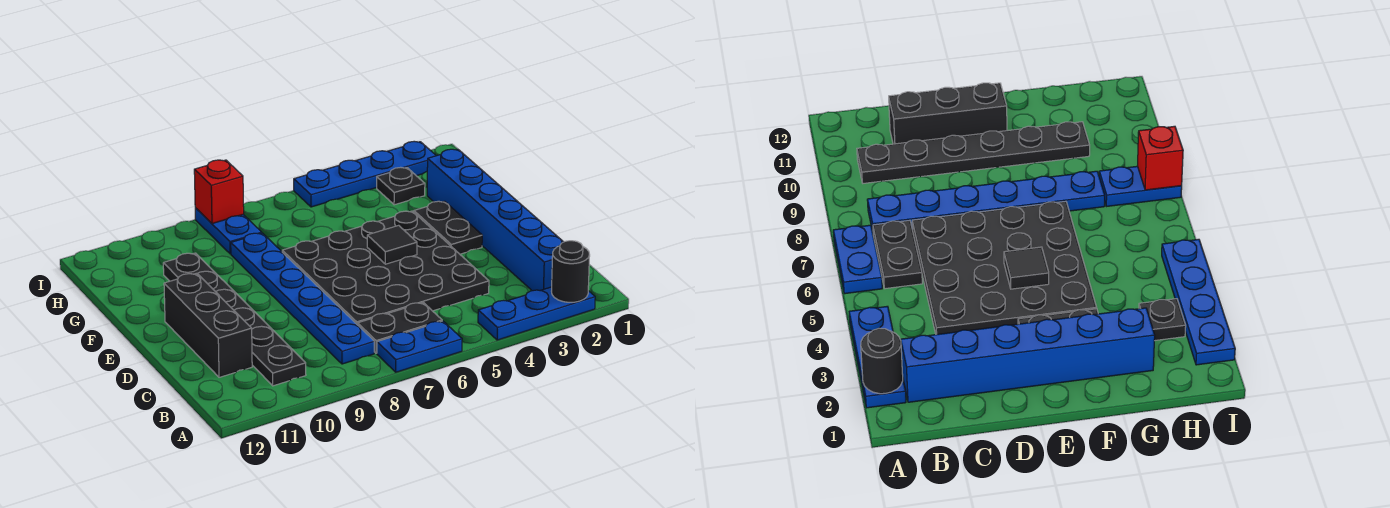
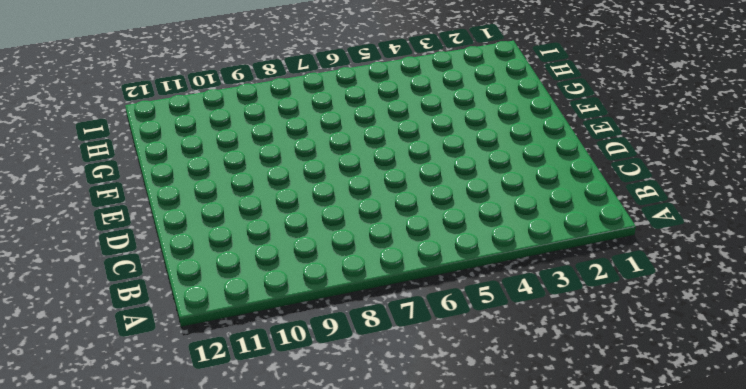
none -> blue 1x3 plate [478,287,595,340]
none -> blue 1x2 plate [377,321,462,372]
none -> blue 1x6 brick [427,149,563,291]

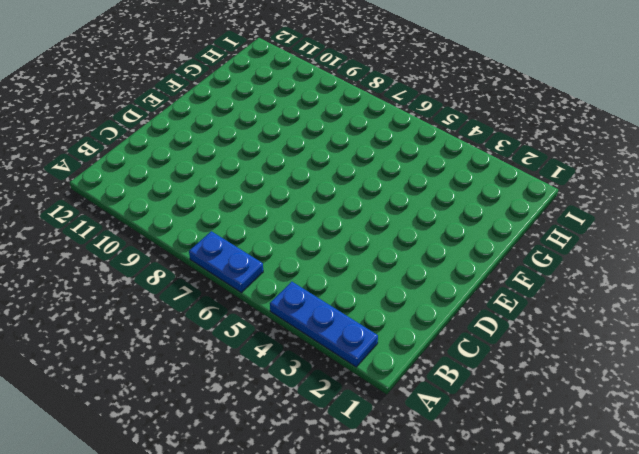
none -> blue 1x6 brick [427,149,563,291]
none -> black 1x2 plate [358,302,442,353]
none -> blue 1x6 plate [231,233,374,364]

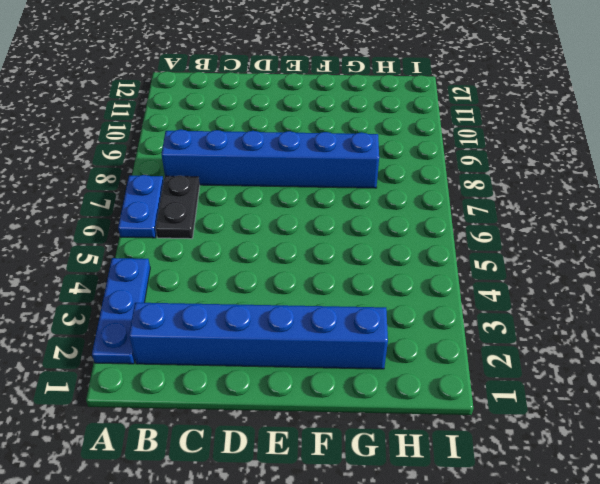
blue 1x6 brick [161,130,379,188] -> blue 1x6 plate [231,233,374,364]
none -> black 1x6 plate [163,253,306,386]
none -> black 4x4 plate [282,211,489,325]
none -> black 1x3 brick [164,273,252,377]

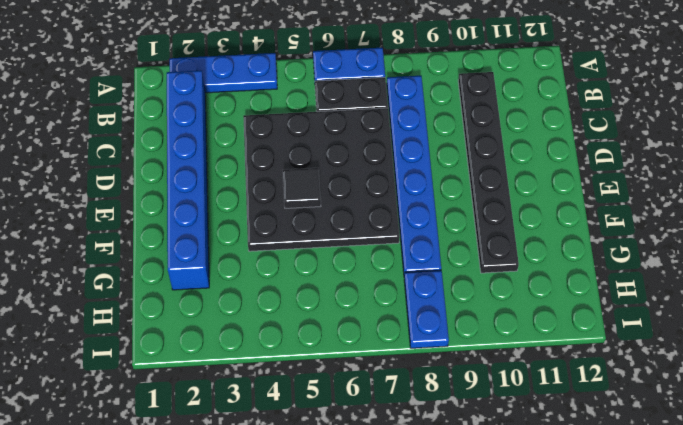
none -> black 1x3 brick [164,273,252,377]
none -> black 1x2 plate [414,201,482,254]
none -> black 1x1 plate [377,167,425,205]

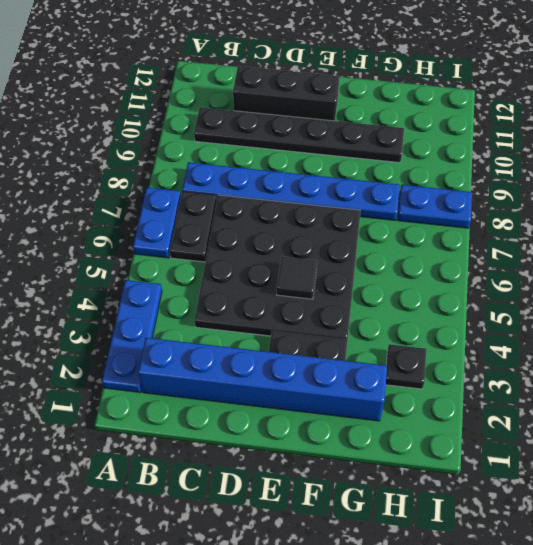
none -> blue 1x4 plate [294,141,436,207]
none -> black 1x1 round brick [552,241,590,302]
none -> red 1x1 brick [194,160,244,224]

